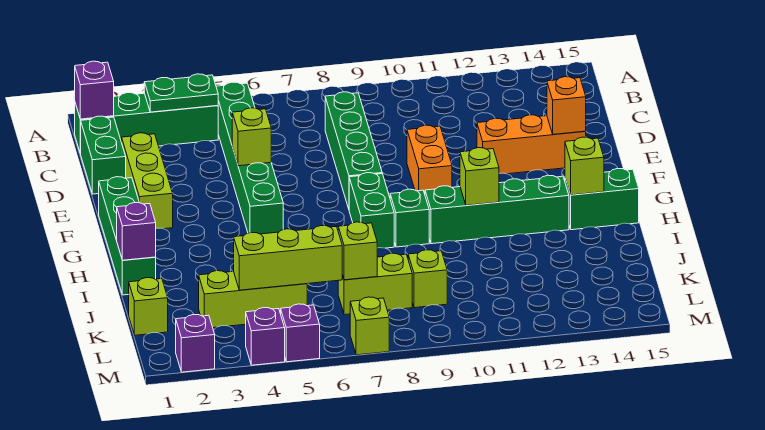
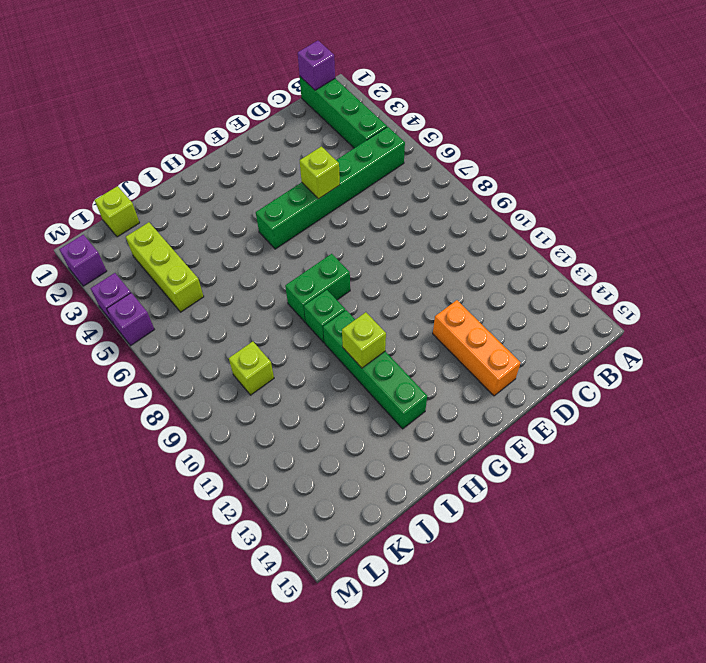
none -> green 1x2 brick [81,116,126,194]
none -> green 1x4 brick [325,92,382,209]
none -> lime 1x3 brick [122,133,173,229]

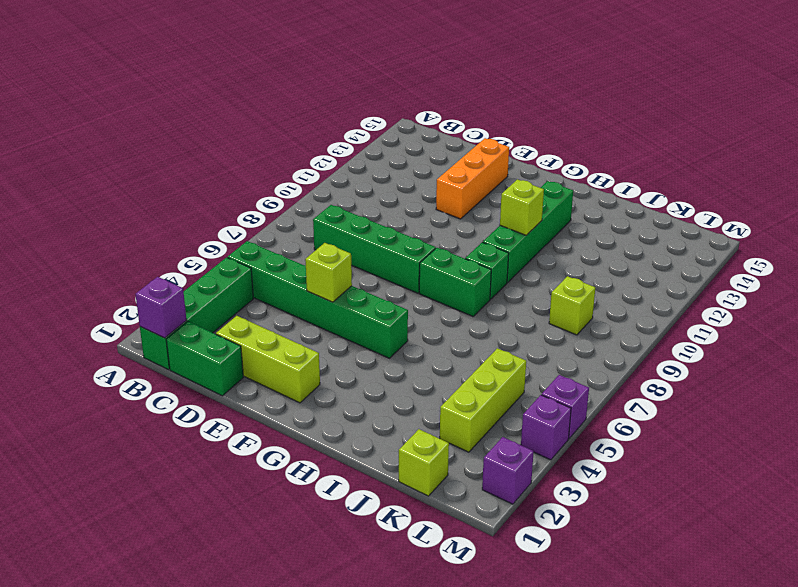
none -> orange 1x2 brick [407,125,452,194]
none -> green 1x4 brick [99,177,156,295]
none -> green 1x2 brick [565,168,639,230]

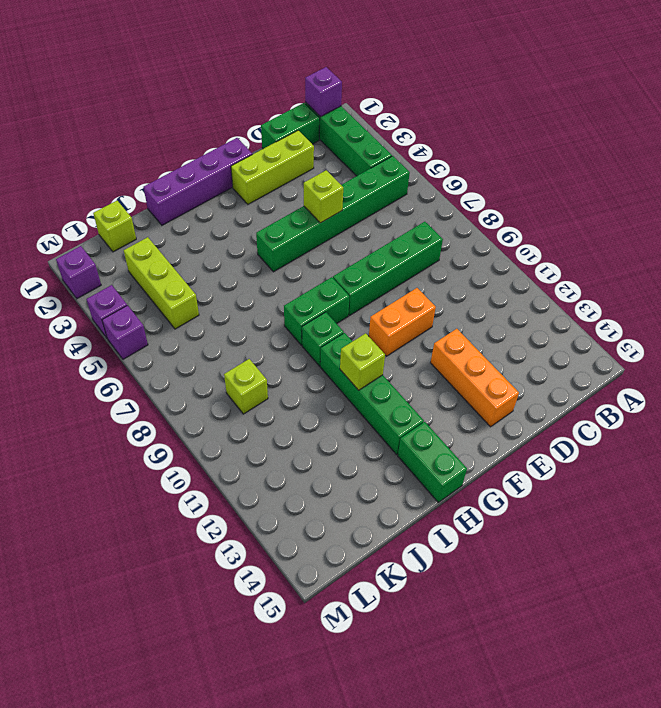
purple 1x4 brick [143,138,252,225] -> green 1x4 brick [99,177,156,295]
none -> lime 1x2 brick [338,253,412,315]
none -> lime 1x1 brick [350,297,389,355]
none -> green 1x2 plate [144,74,218,112]

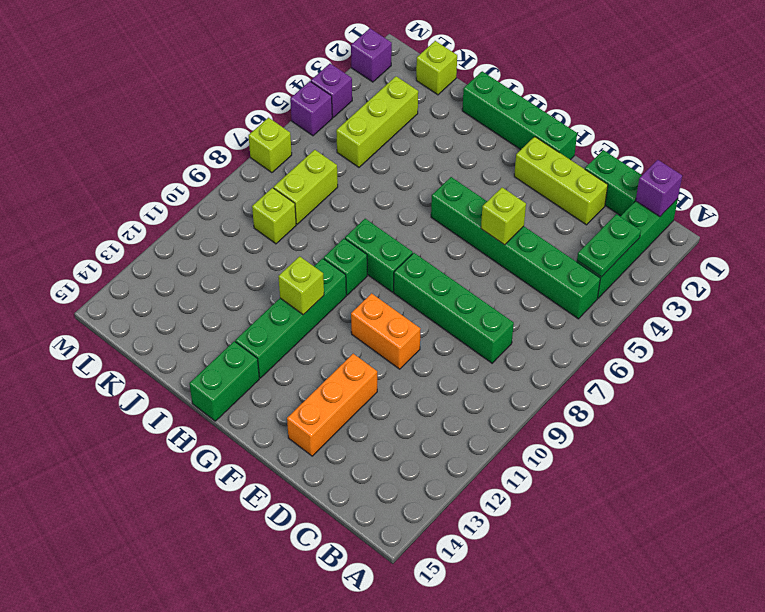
none -> orange 1x1 brick [547,77,586,134]
none -> lime 1x1 brick [565,137,604,195]
none -> purple 1x1 brick [117,203,156,260]

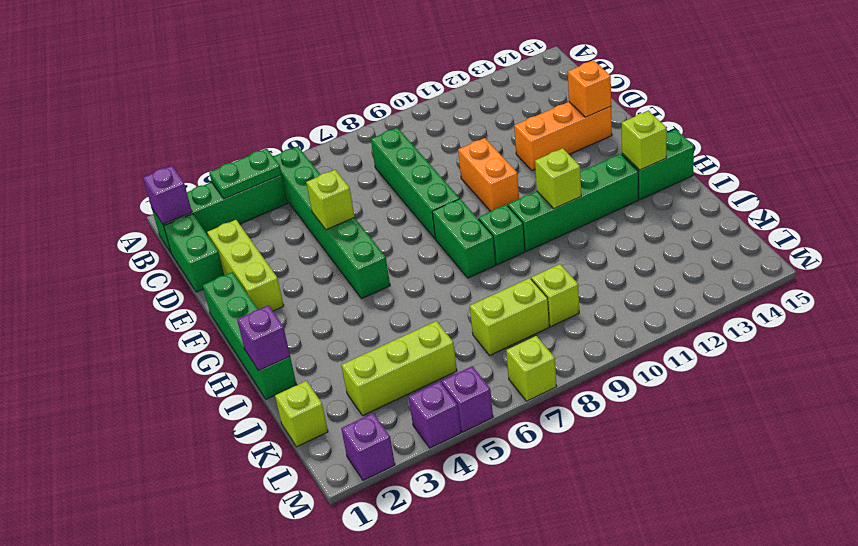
none -> lime 1x3 brick [234,226,342,290]
none -> lime 1x1 brick [338,222,377,280]

